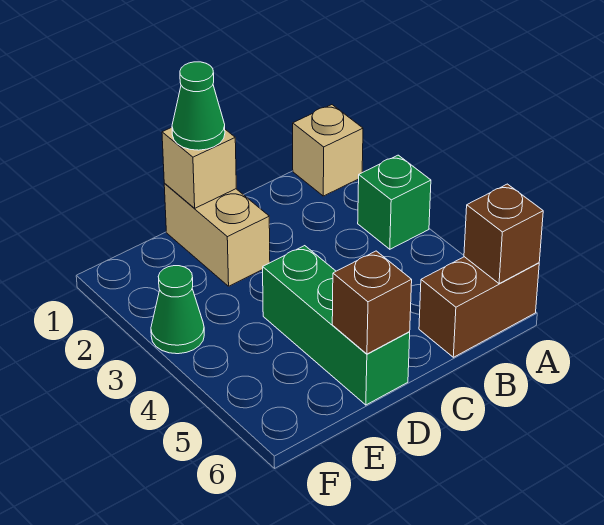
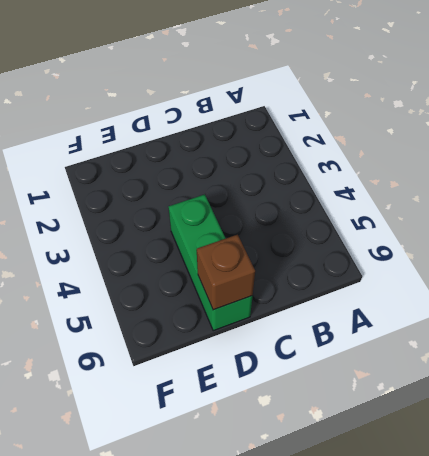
none -> tan 1x1 brick [293,105,363,196]
none -> green 1x1 brick [358,155,431,249]

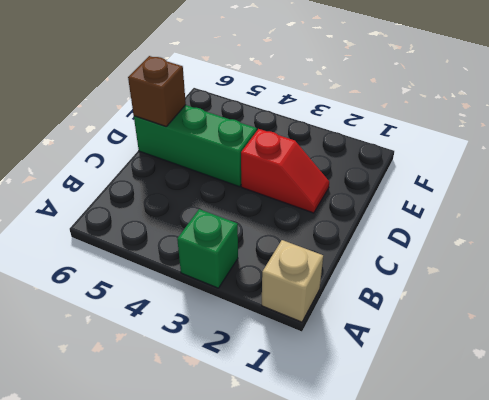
red 1x2 slope [241,129,329,213] -> tan 1x2 brick [164,184,270,286]
none -> brown 1x2 brick [419,257,539,357]
none -> green 1x1 cone [151,266,204,354]

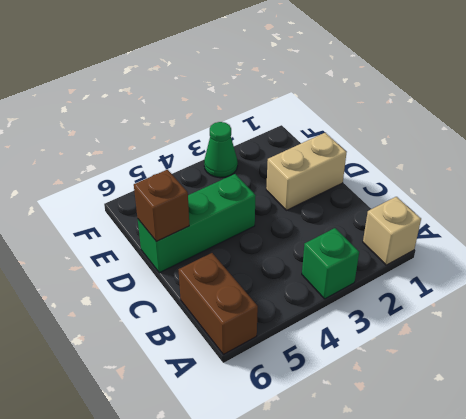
none -> brown 1x1 brick [464,184,543,284]
none -> tan 1x1 brick [162,128,236,208]

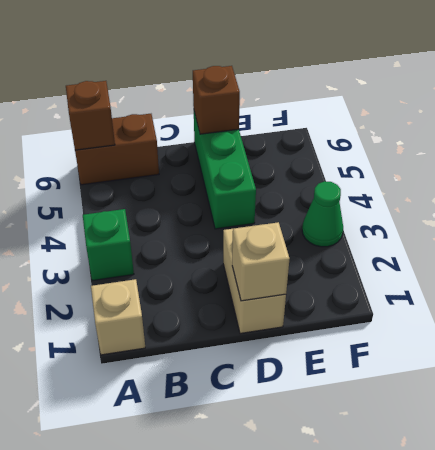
none -> green 1x1 cone [172,62,225,150]

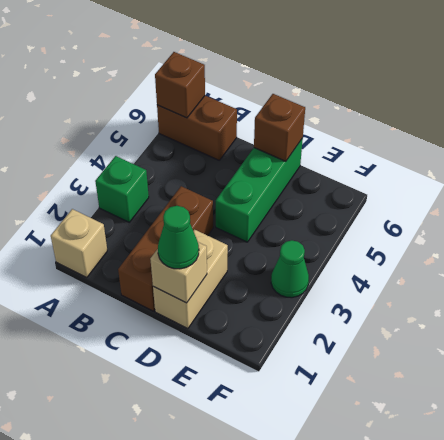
brown 1x3 brick [118,186,213,311] -> none

